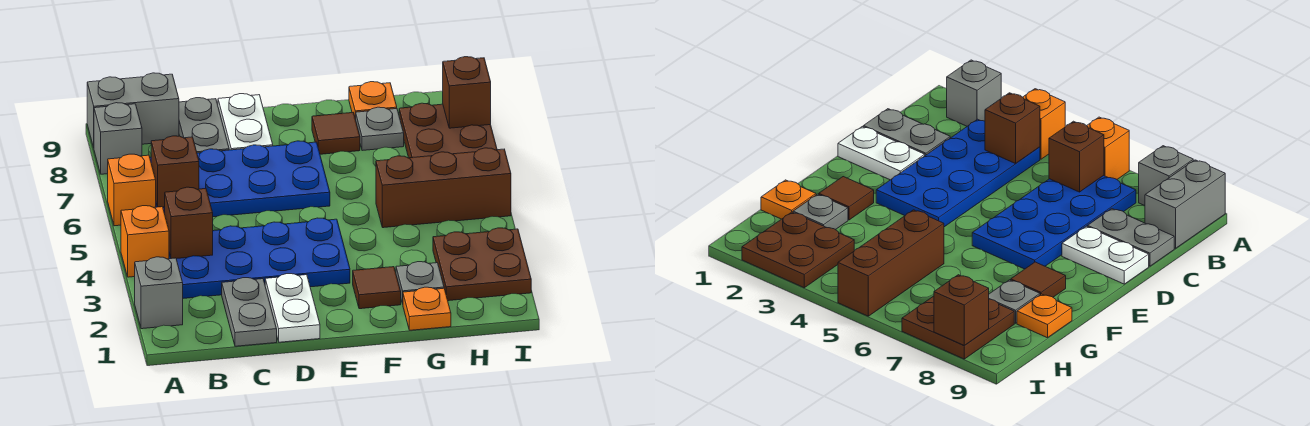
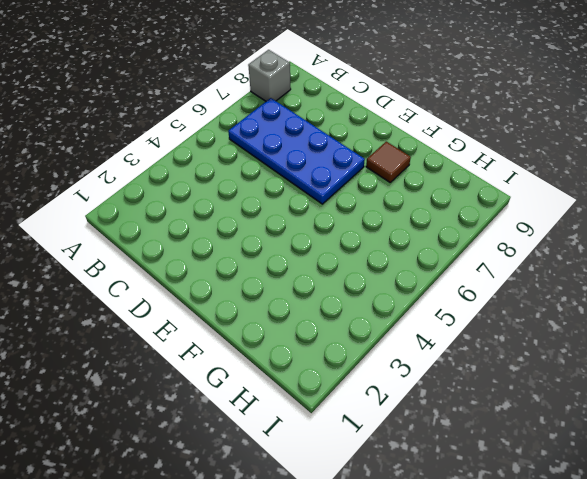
none -> grey 1x1 brick [135,257,183,329]
none -> orange 1x1 brick [121,206,169,277]
none -> orange 1x1 brick [108,154,156,226]

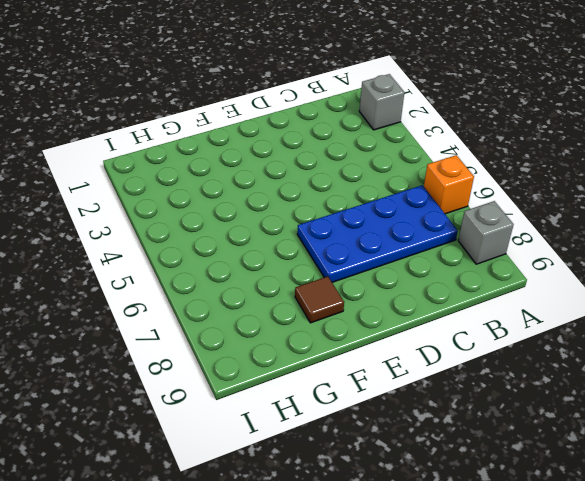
none -> orange 1x1 brick [121,206,169,277]
none -> grey 1x2 brick [87,73,179,147]
none -> blue 2x4 plate [169,218,350,298]

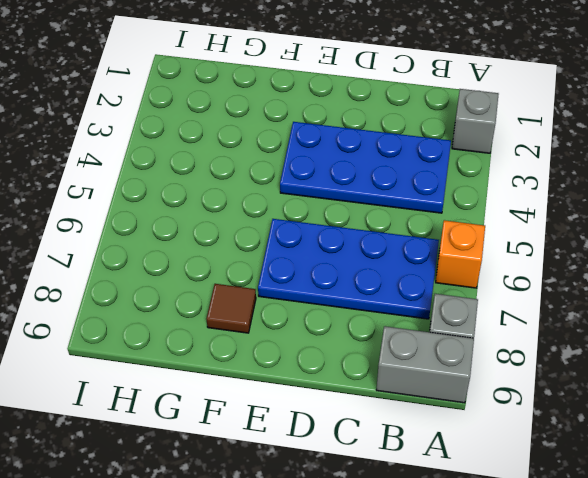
none -> orange 1x1 brick [121,206,169,277]
none -> grey 1x2 plate [222,278,277,346]
none -> grey 1x2 plate [179,98,229,153]

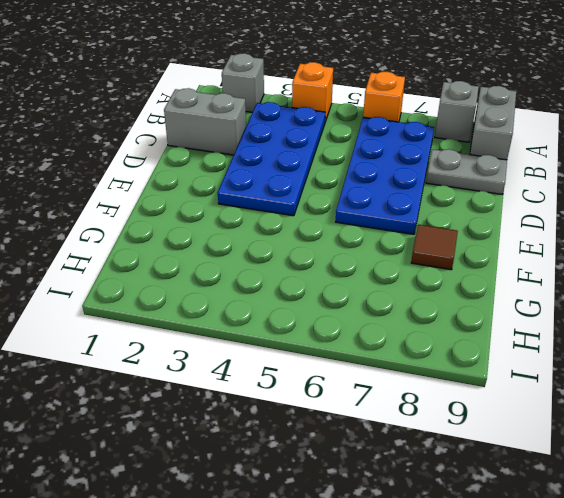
grey 1x2 brick [164,88,246,155] -> grey 1x2 plate [222,278,277,346]
none -> white 1x2 plate [265,274,320,342]
none -> white 1x2 plate [218,94,273,150]
none -> brown 1x1 tile [353,267,401,309]

